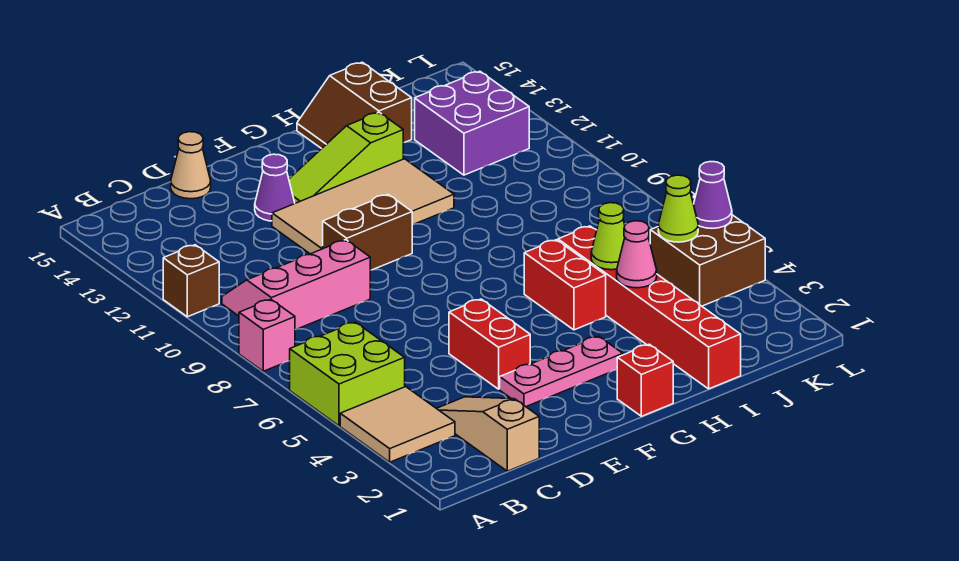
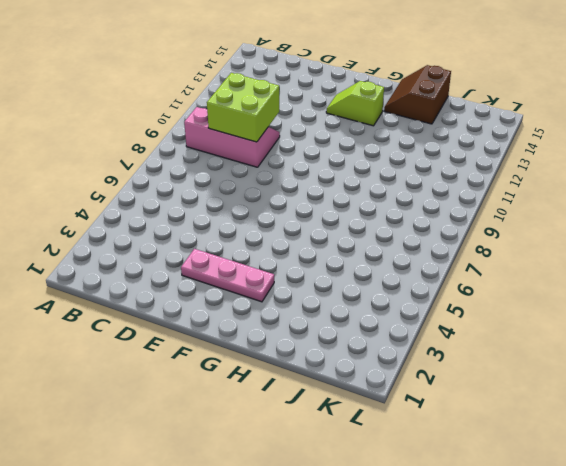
lime 2x2 brick [207,73,279,142] -> lime 2x2 brick moved to [290,322,405,426]
lime 1x2 slope [326,81,384,126] -> lime 1x3 slope [289,112,403,203]
none -> tan 2x2 tile [340,387,455,462]
none -> pink 1x1 brick [239,299,295,371]
none -> brown 1x1 brick [163,245,219,317]

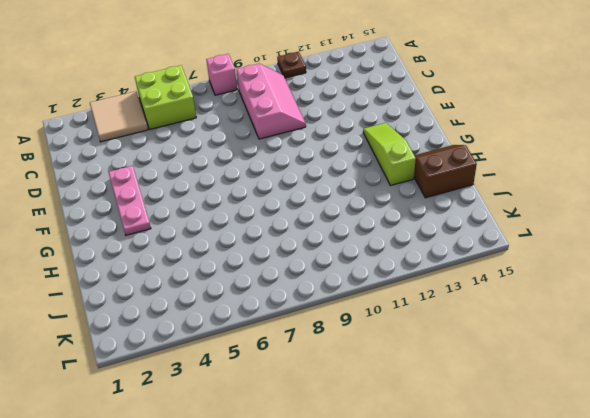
brown 1x1 plate [277,52,306,78] -> brown 1x1 brick [163,245,219,317]
none -> tan 1x3 slope [437,397,539,471]
none -> tan 1x1 cone [171,132,211,199]
none -> red 1x2 brick [449,299,530,389]

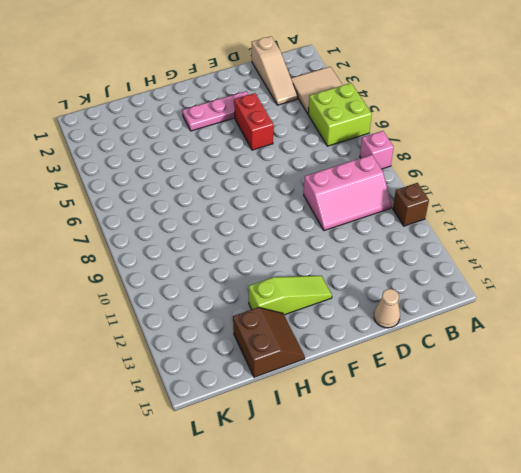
none -> brown 1x2 brick [323,195,412,270]
none -> tan 2x4 tile [272,159,454,254]
none -> purple 1x1 cone [255,154,295,221]

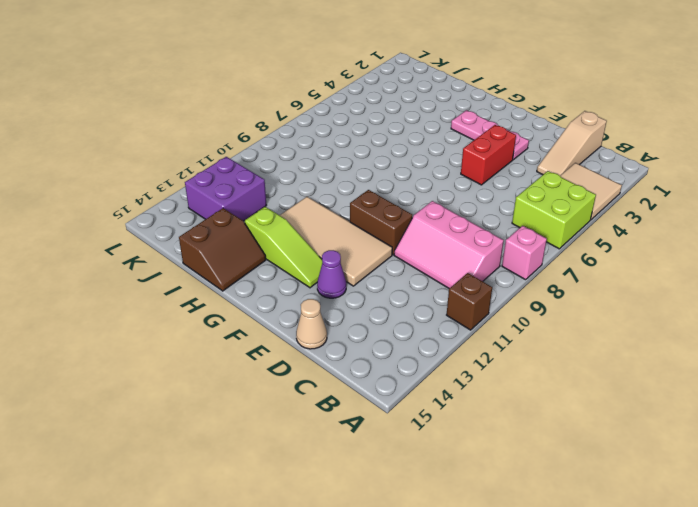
none -> red 1x1 brick [617,344,673,416]
none -> red 1x2 brick [524,240,606,330]
none -> red 1x6 brick [558,226,741,389]

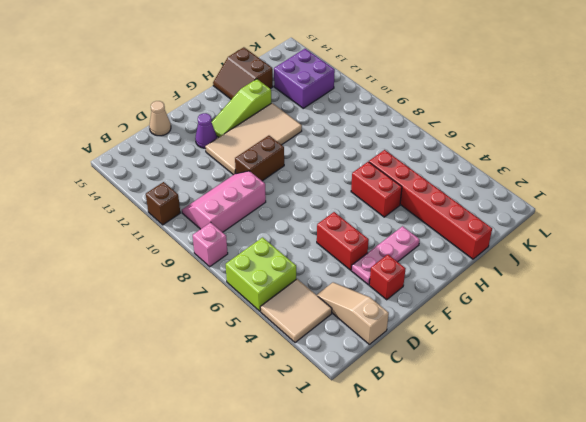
red 1x1 brick [369,254,406,300] -> red 1x1 brick moved to [617,344,673,416]
none -> brown 2x2 brick [650,215,765,306]
none -> pink 1x1 cone [617,221,657,288]
none -> lime 1x1 cone [591,203,625,270]

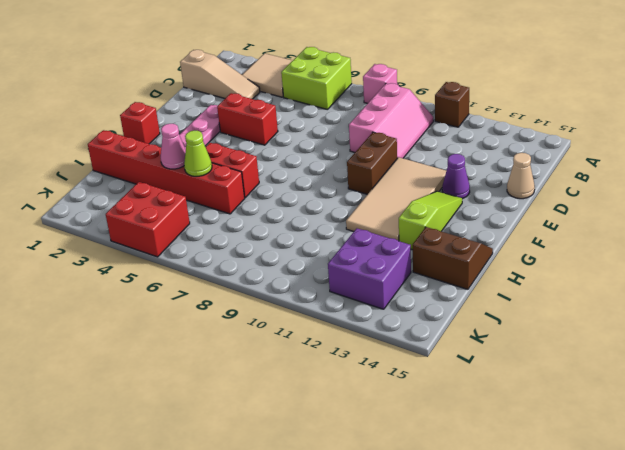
red 2x2 brick [106,182,190,257] -> brown 2x2 brick [650,215,765,306]
none -> lime 1x1 cone [658,175,698,242]
none -> purple 1x1 cone [694,162,732,228]

